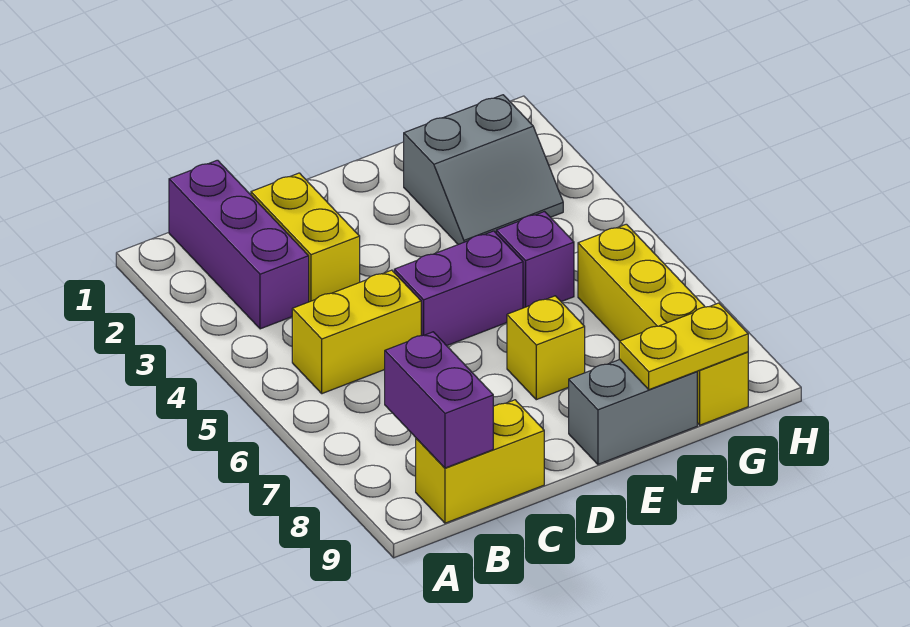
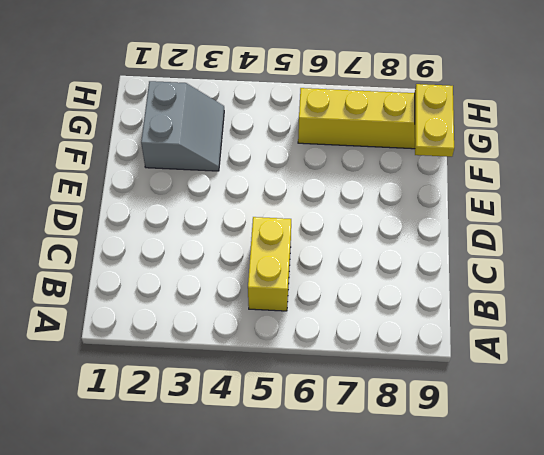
none -> purple 1x3 brick [169,160,309,329]
none -> yellow 1x2 brick [416,400,544,523]
none -> yellow 1x2 brick [251,173,360,302]

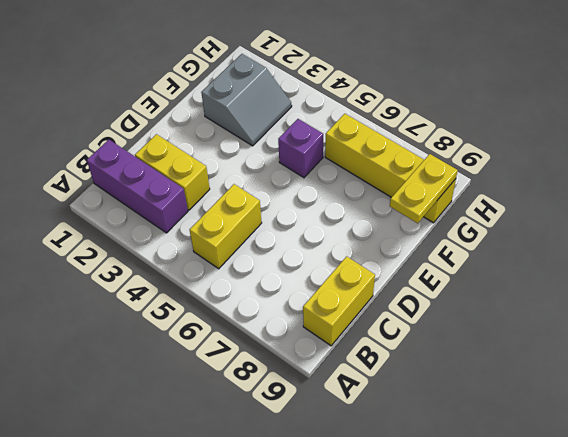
none -> purple 1x2 brick [394,231,523,346]
none -> yellow 1x1 brick [507,296,585,400]
none -> grey 1x2 brick [569,360,697,464]

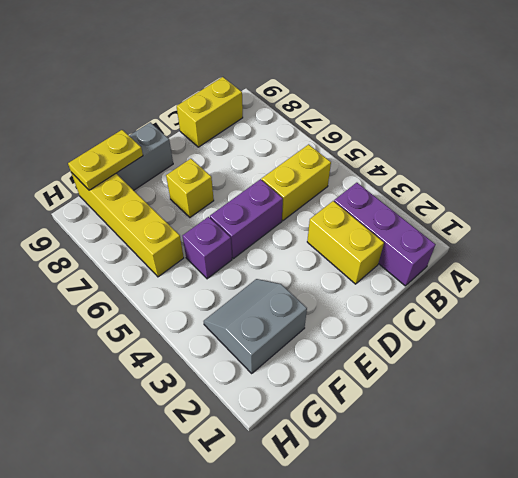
none -> purple 1x2 brick [385,332,493,468]

